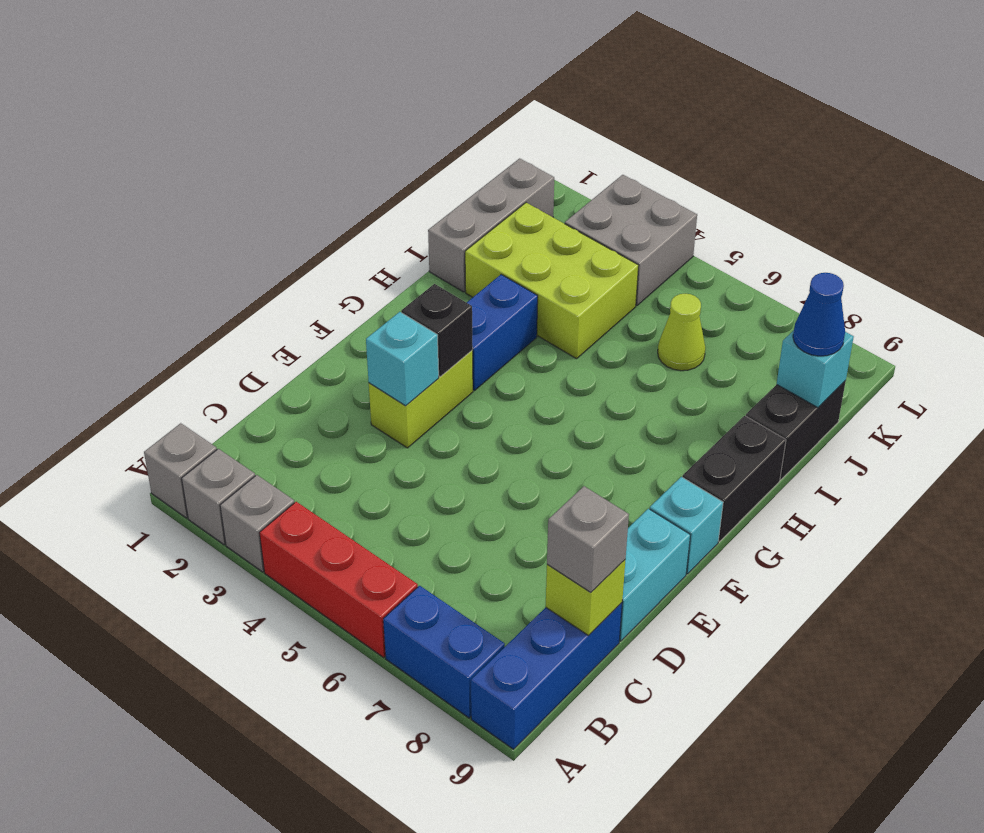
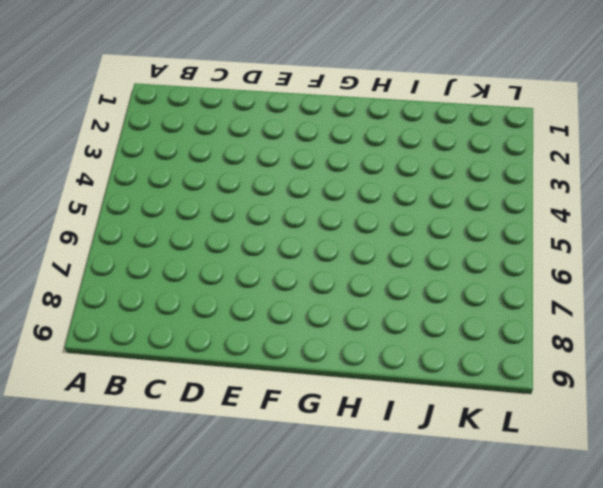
none -> grey 1x1 brick [144,423,217,518]
none -> grey 1x1 brick [182,449,255,545]
none -> grey 1x1 brick [220,475,294,572]

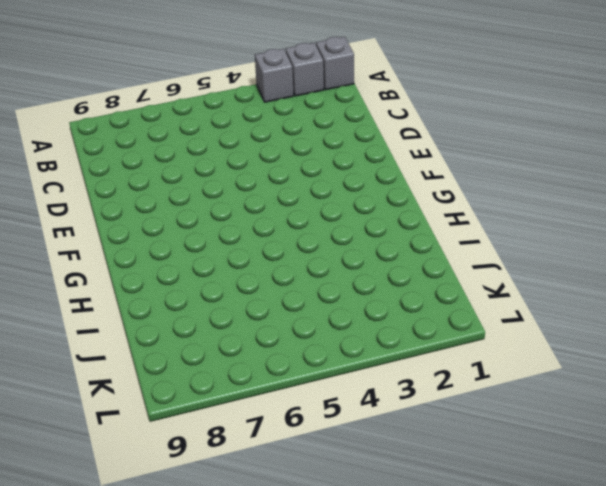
none -> red 1x3 brick [259,502,418,657]
none -> blue 1x2 brick [383,586,505,718]
none -> blue 1x3 brick [471,603,622,749]

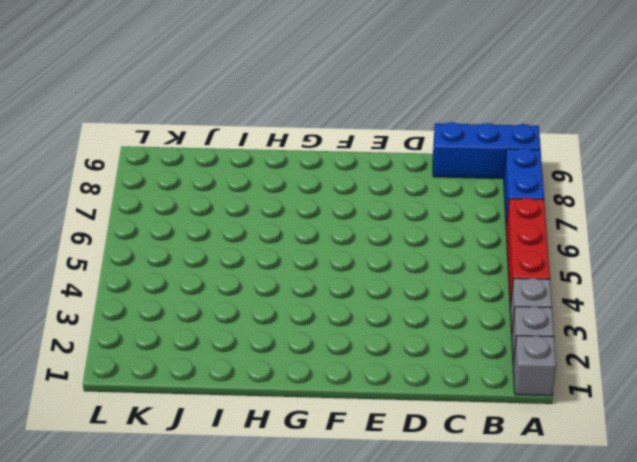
none -> cyan 1x2 brick [619,509,690,641]
none -> lime 1x2 brick [369,351,473,448]
none -> cyan 1x1 brick [650,477,723,574]

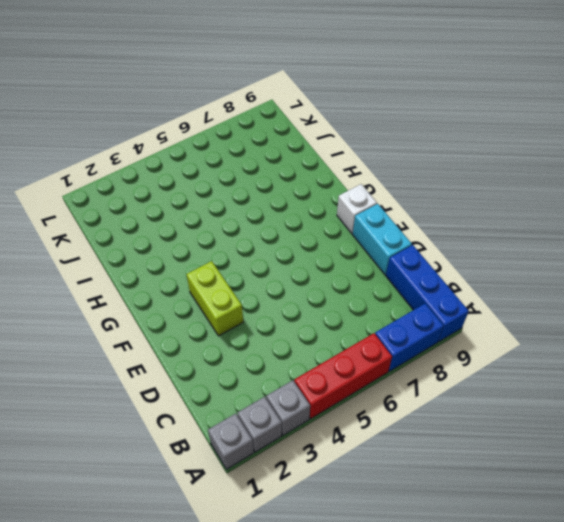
white 1x1 brick [337,184,377,234] -> cyan 1x1 brick [650,477,723,574]
none -> blue 1x2 brick [467,274,538,391]
none -> black 1x2 brick [683,416,786,542]
none -> grey 1x3 brick [428,158,554,292]

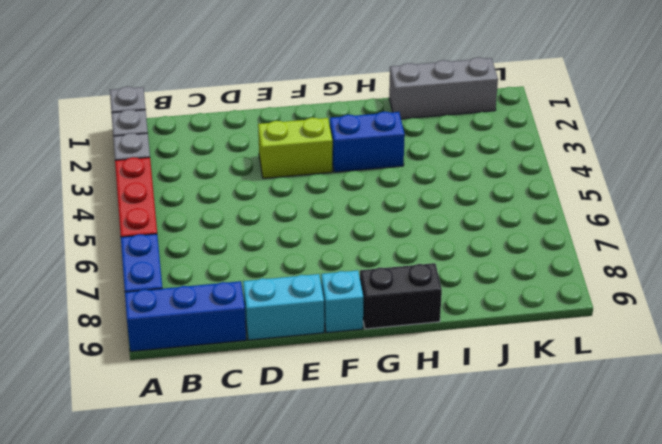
none -> lime 2x3 brick [465,203,639,359]
none -> black 1x2 brick [746,381,846,479]
none -> lime 1x1 cone [658,294,705,371]

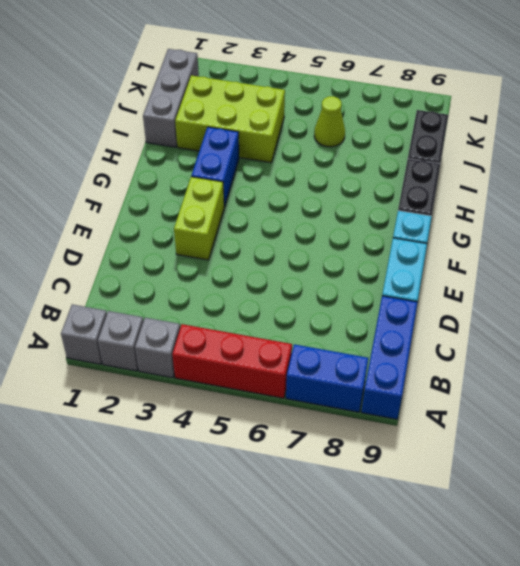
none -> grey 2x2 brick [565,175,697,306]
none -> lime 1x1 brick [546,560,625,635]
none -> cyan 1x1 brick [366,312,439,406]

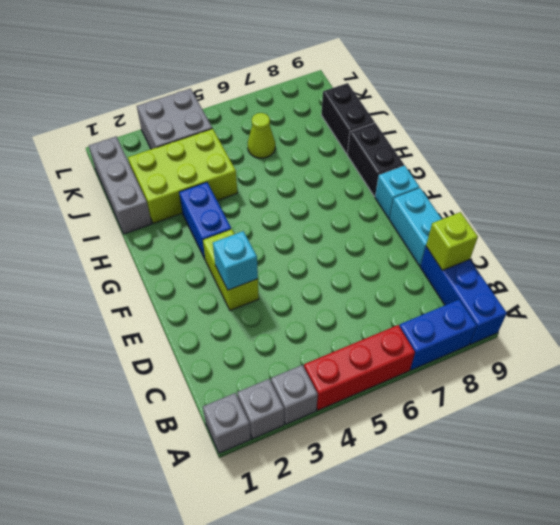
none -> black 1x1 brick [401,284,473,376]
none -> cyan 1x1 brick [777,330,854,408]
none -> grey 1x1 brick [547,486,629,592]

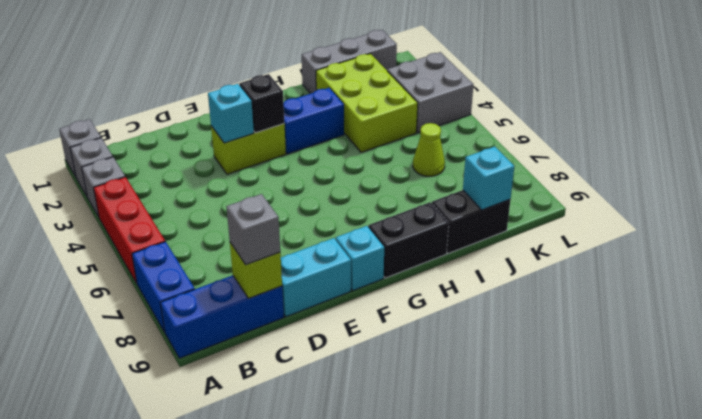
none -> blue 1x1 cone [793,273,845,356]

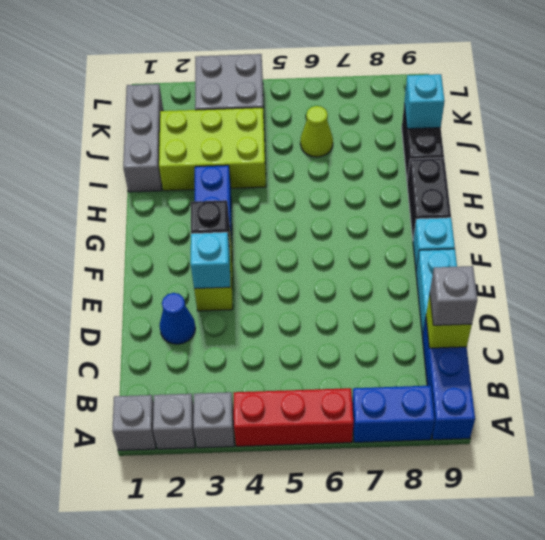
blue 1x1 cone [159,293,195,344] -> blue 1x1 cone moved to [793,273,845,356]

